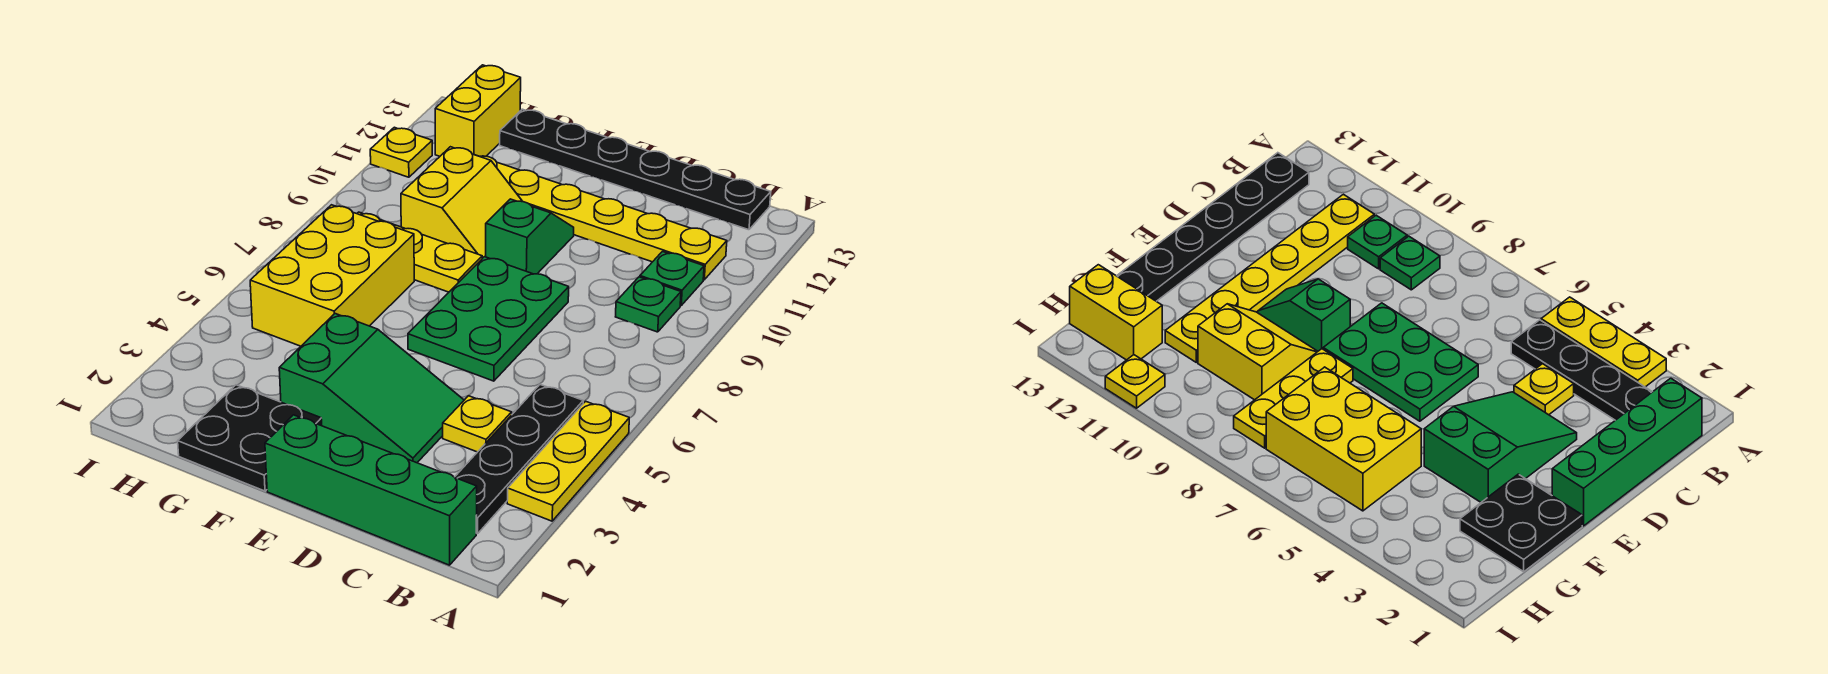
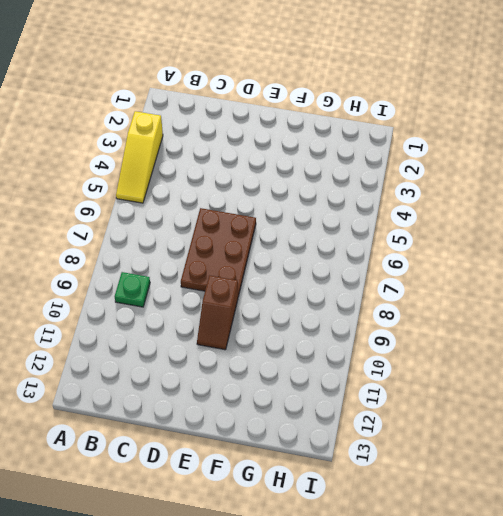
yellow 1x3 slope [116,111,163,203] -> yellow 1x3 plate [507,401,629,521]
brown 2x3 plate [181,208,256,297] -> green 2x3 plate [408,257,569,381]
brown 1x2 slope [197,275,238,350] -> green 1x2 slope [486,199,574,274]
none -> green 1x4 brick [265,415,477,565]
none -> black 1x4 plate [455,385,583,534]
none -> green 1x1 plate [640,252,704,306]

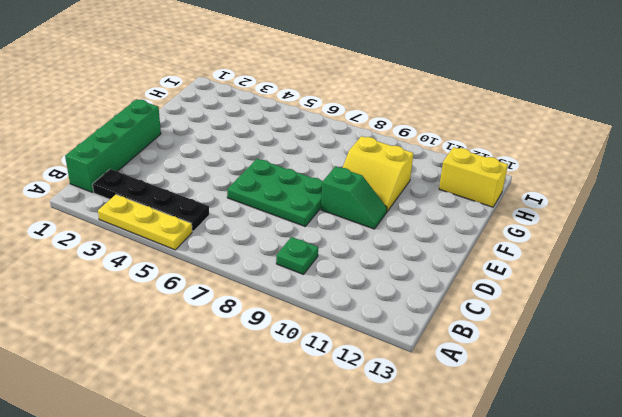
none -> green 1x1 plate [640,252,704,306]
none -> yellow 1x6 plate [480,156,727,280]
none -> black 1x6 plate [500,109,771,230]

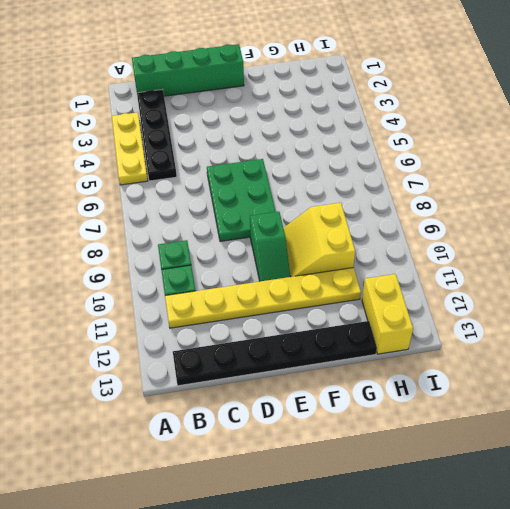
none -> yellow 1x1 plate [443,396,512,452]
none -> green 2x3 slope [279,314,464,463]
none -> black 2x2 plate [178,385,322,491]

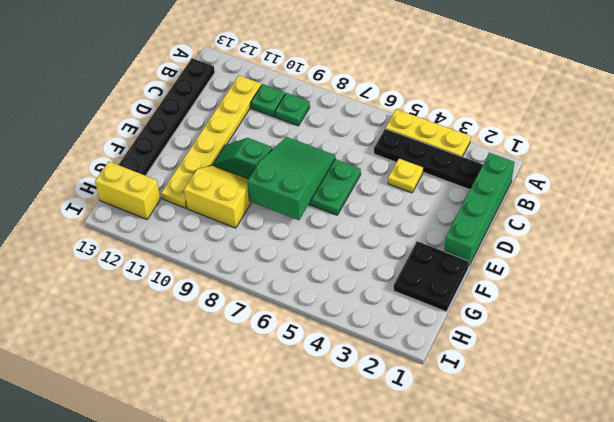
green 2x3 slope [248,137,335,220] -> green 2x3 slope moved to [279,314,464,463]
none -> yellow 1x3 plate [357,212,482,292]
none -> yellow 2x3 brick [250,205,414,346]
none -> yellow 1x1 plate [370,127,432,177]

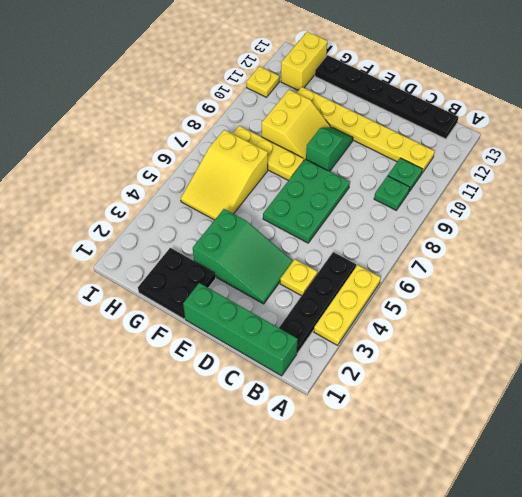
yellow 2x3 slope [181,130,268,220] -> yellow 2x3 brick [250,205,414,346]

